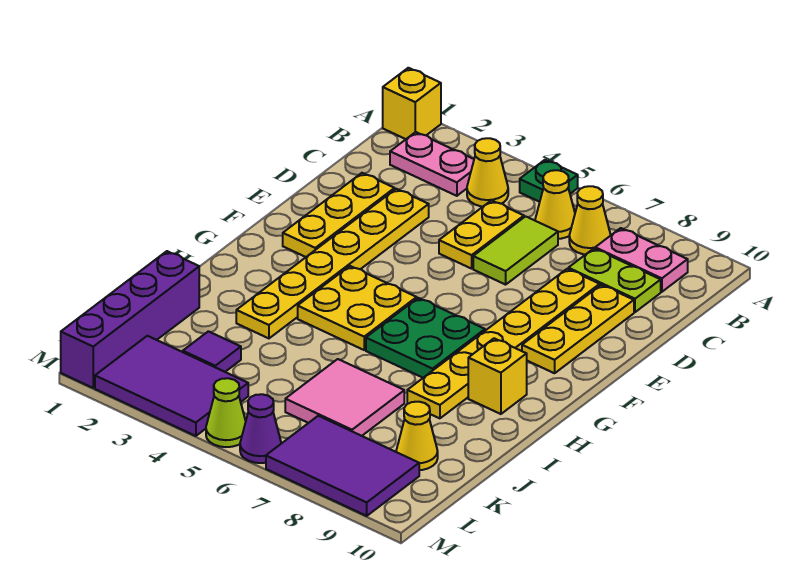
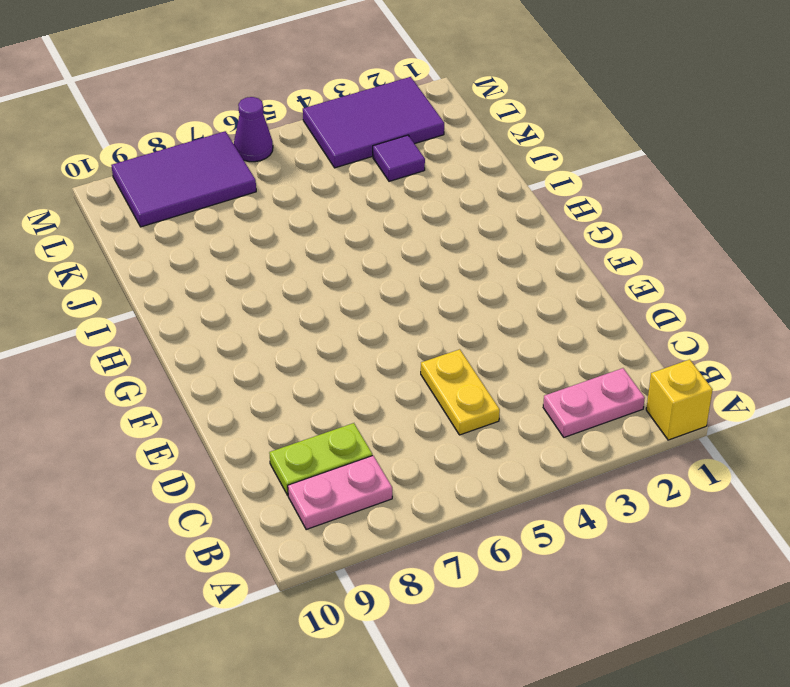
none -> green 1x1 plate [520,160,578,202]
none -> yellow 1x1 cone [467,138,508,207]
none -> yellow 1x1 cone [535,170,575,239]

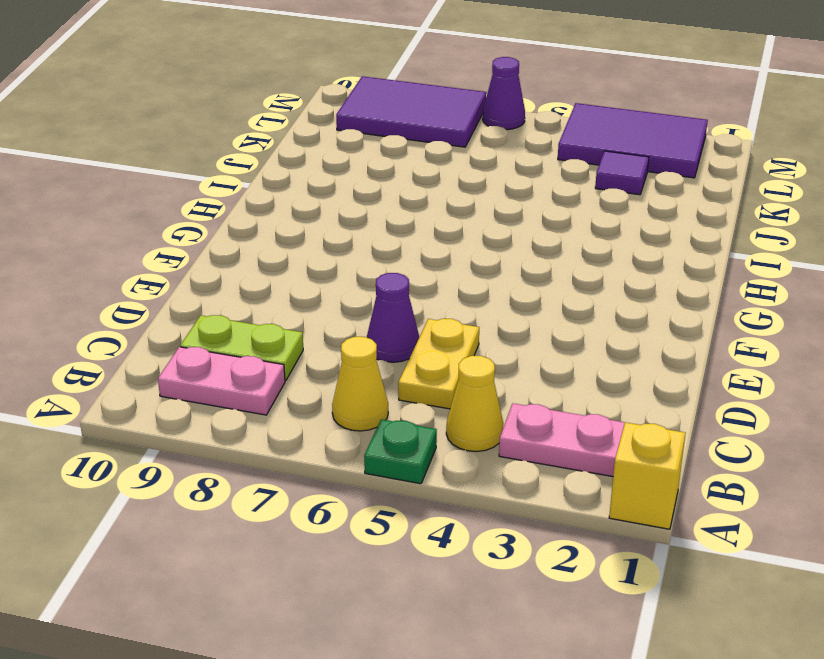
purple 1x1 cone [367,273,419,362] -> lime 1x2 tile [473,216,558,285]
none -> yellow 1x1 cone [569,186,611,255]
none -> yellow 1x3 plate [283,173,395,257]
none -> yellow 1x6 plate [236,189,429,338]

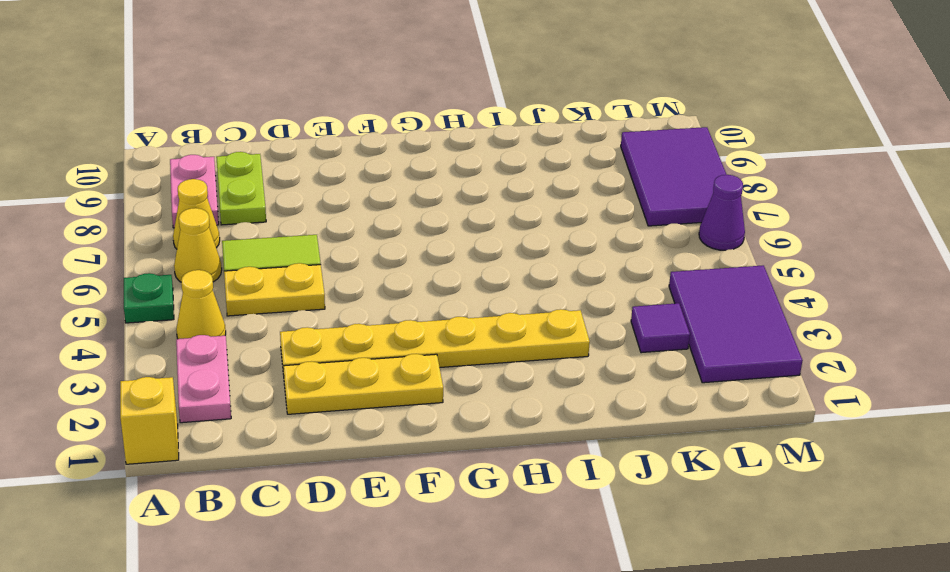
none -> yellow 1x6 plate [407,269,600,418]
none -> yellow 1x3 plate [522,285,634,373]
none -> yellow 2x2 plate [298,266,417,350]

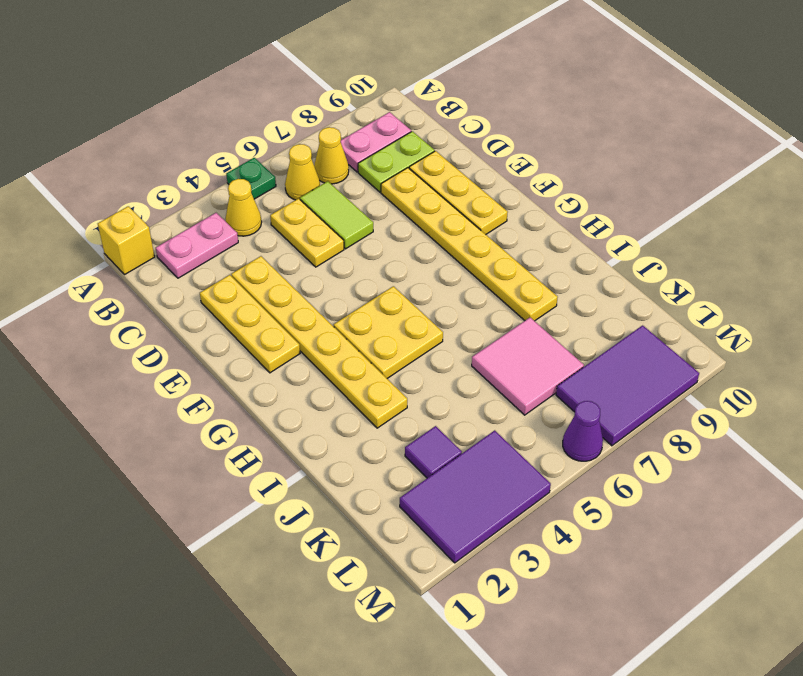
none -> green 2x2 plate [366,298,485,378]
none -> yellow 1x1 brick [468,338,527,414]
none -> purple 1x4 brick [61,251,199,388]

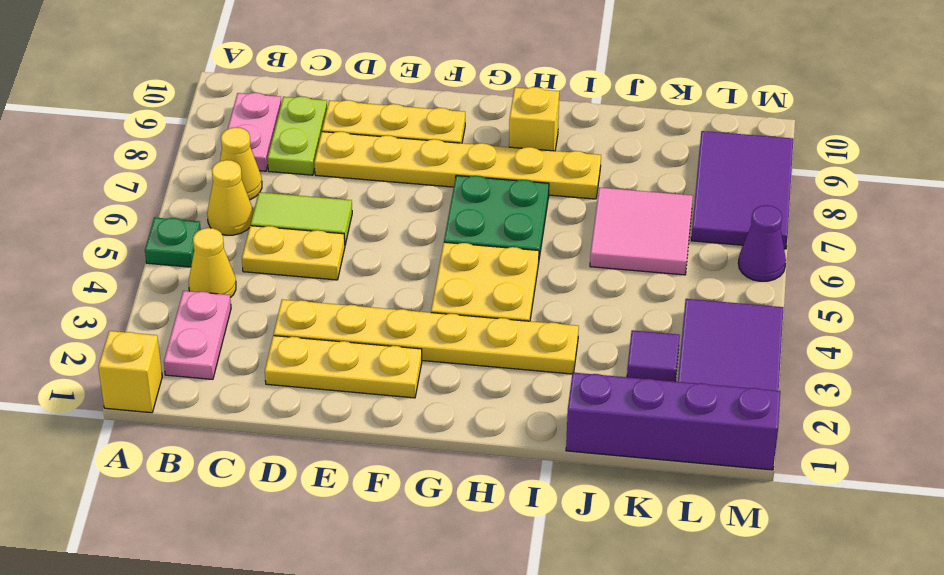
none -> yellow 1x1 cone [396,402,438,470]
none -> lime 1x1 cone [206,378,246,447]

